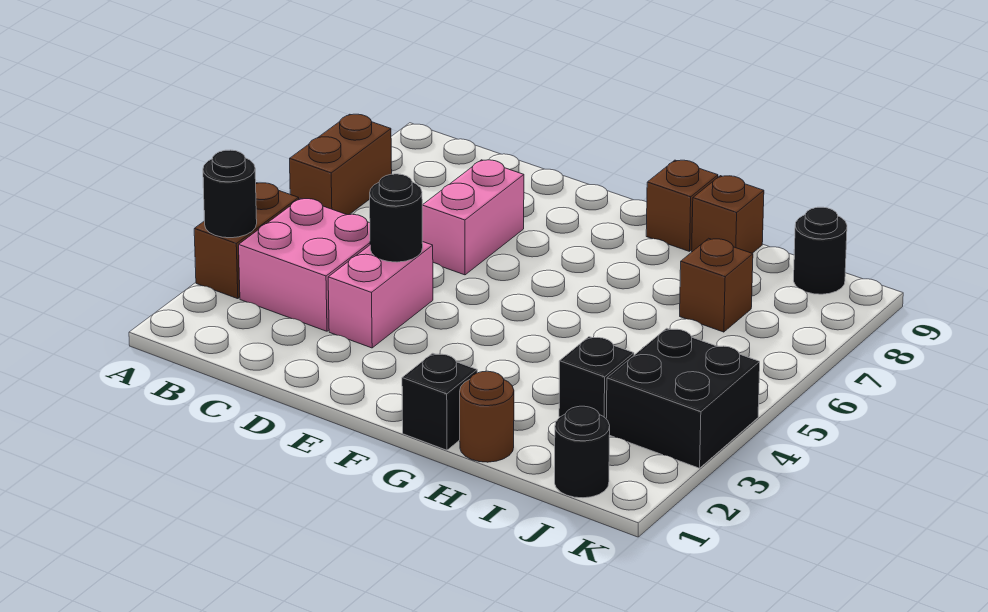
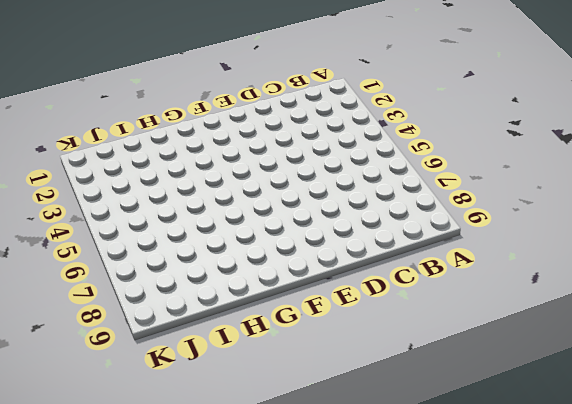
none -> brown 1x2 brick [194,183,299,299]
none -> brown 1x2 brick [290,114,392,215]
none -> pink 2x2 brick [239,198,370,331]

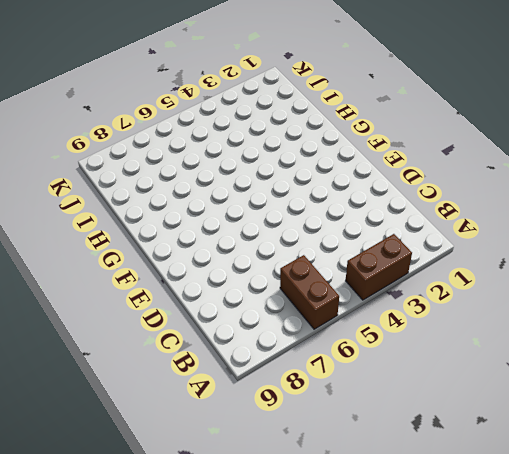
brown 1x2 brick [280,255,339,329] -> brown 1x2 brick turned to [290,114,392,215]
none -> pink 2x2 brick [239,198,370,331]
none -> pink 1x2 brick [328,242,433,348]
none -> pink 1x2 brick [422,160,524,275]

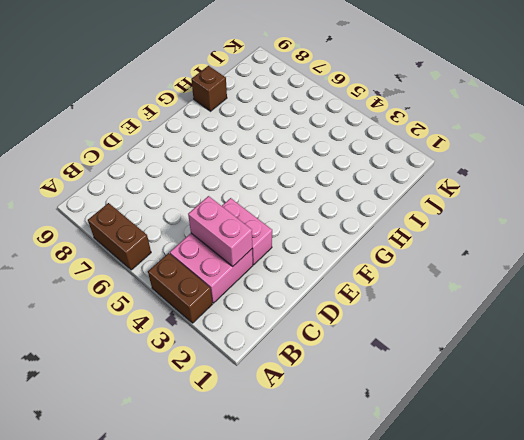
pink 1x2 brick [188,196,252,266] -> pink 1x2 brick moved to [422,160,524,275]
none -> black 1x1 brick [402,353,477,450]
none -> brown 1x1 brick [646,160,718,251]
none -> brown 1x1 round brick [460,371,514,462]

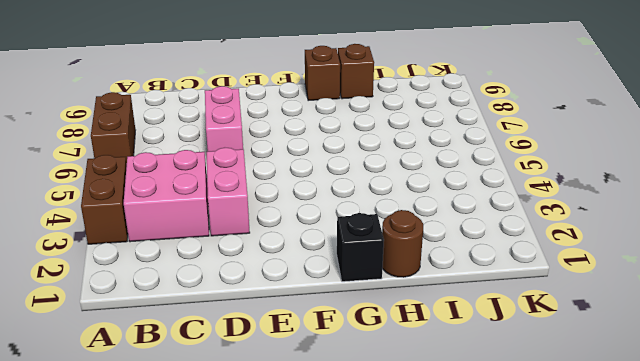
none -> black 1x1 brick [559,337,634,418]
none -> brown 1x1 brick [680,238,753,332]
none -> black 1x1 round brick [555,406,610,498]

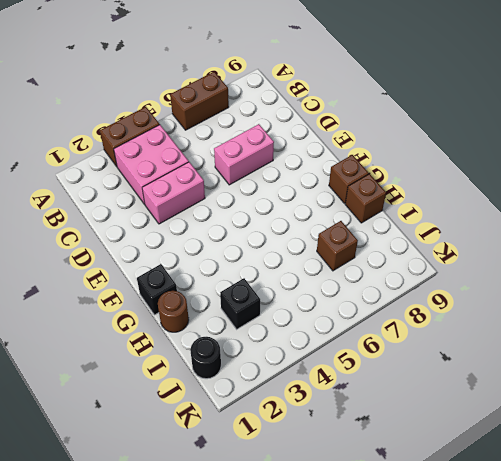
none -> black 2x2 brick [606,328,760,468]
none -> black 1x1 round brick [794,207,847,294]
none -> black 1x1 round brick [203,150,257,238]

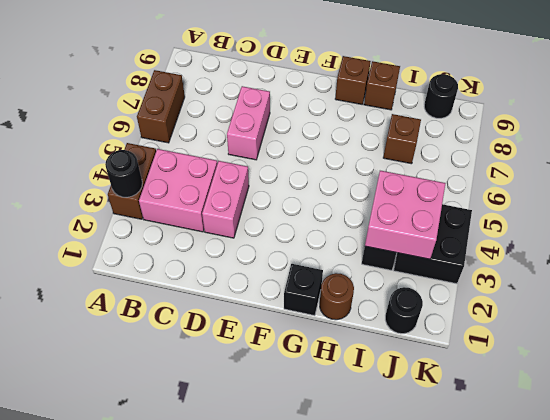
pink 2x2 brick [365,171,446,259] -> none
none -> black 1x1 round brick [370,174,423,262]

